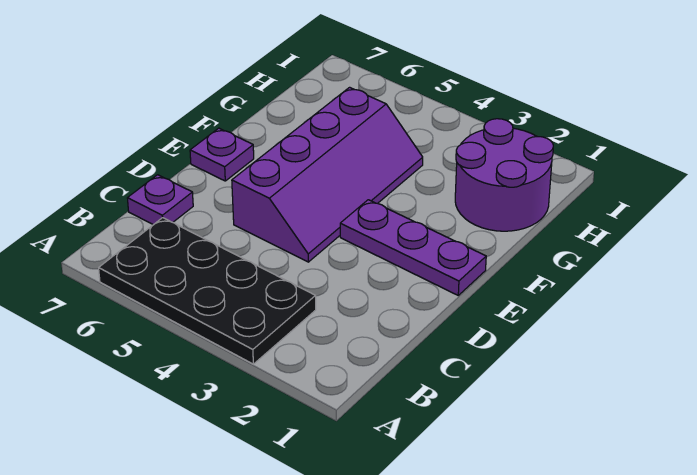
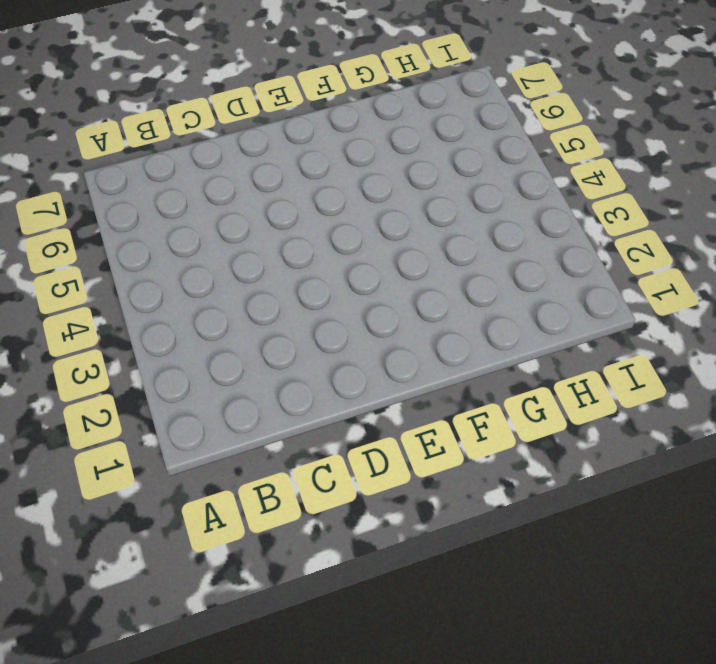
none -> black 2x4 plate [99,218,316,364]
none -> purple 1x1 plate [127,175,193,225]

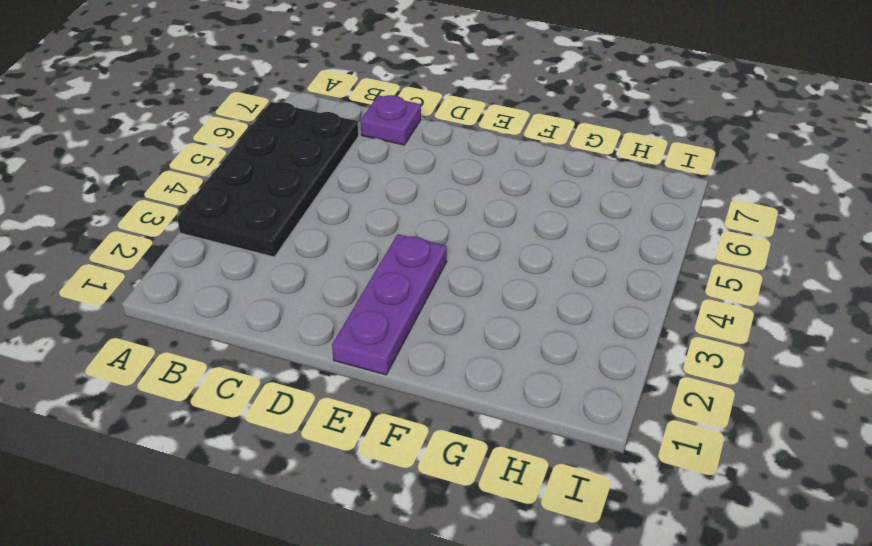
none -> purple 2x4 slope [232,87,423,262]
none -> purple 1x1 plate [190,128,254,181]

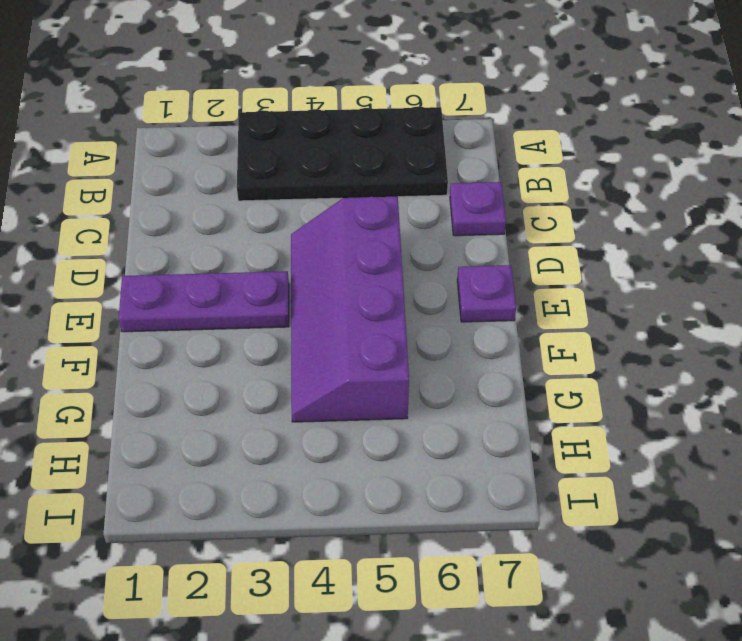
none -> purple 2x2 round brick [455,119,553,231]

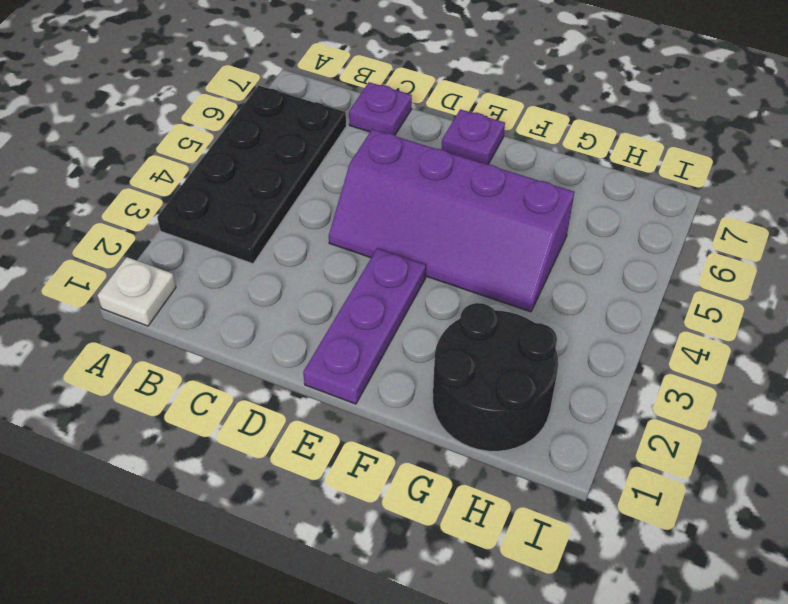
white 1x1 plate [97,257,176,326] -> none
black 2x2 round brick [433,303,558,451] -> purple 2x2 round brick [455,119,553,231]

